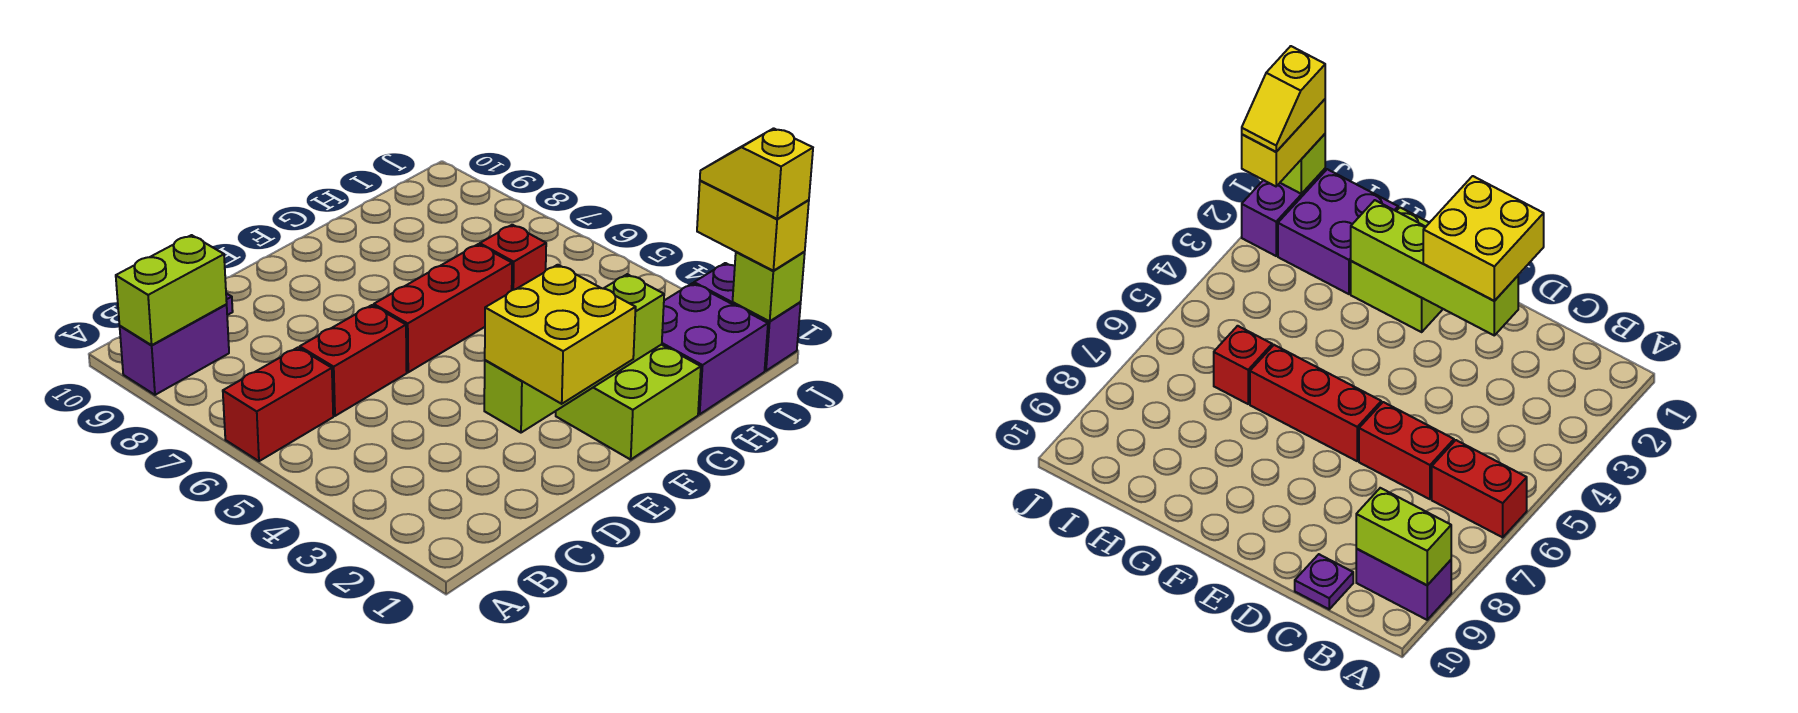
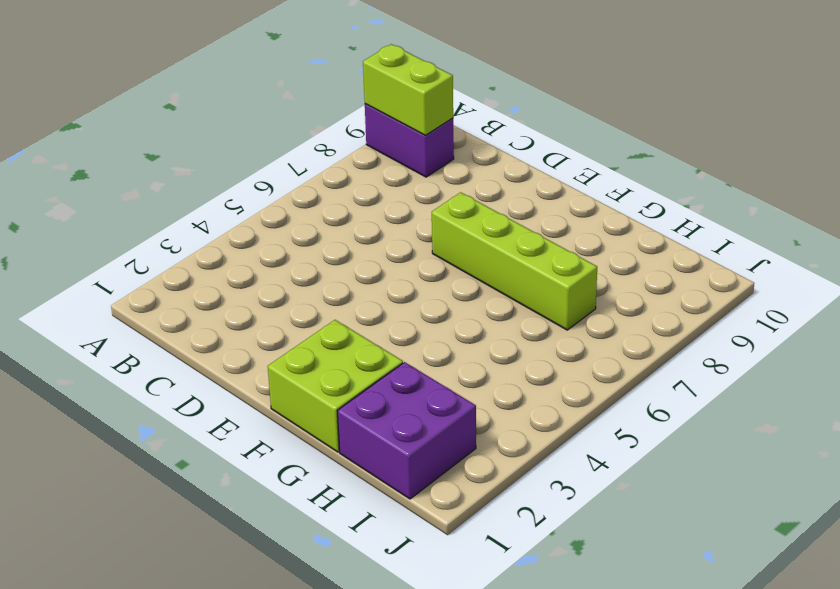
lime 1x4 brick [432,192,597,330] -> lime 1x4 brick moved to [484,274,664,433]
none -> red 1x2 brick [223,348,333,461]
none -> red 1x2 brick [300,305,407,416]
none -> purple 1x1 plate [1295,554,1353,609]

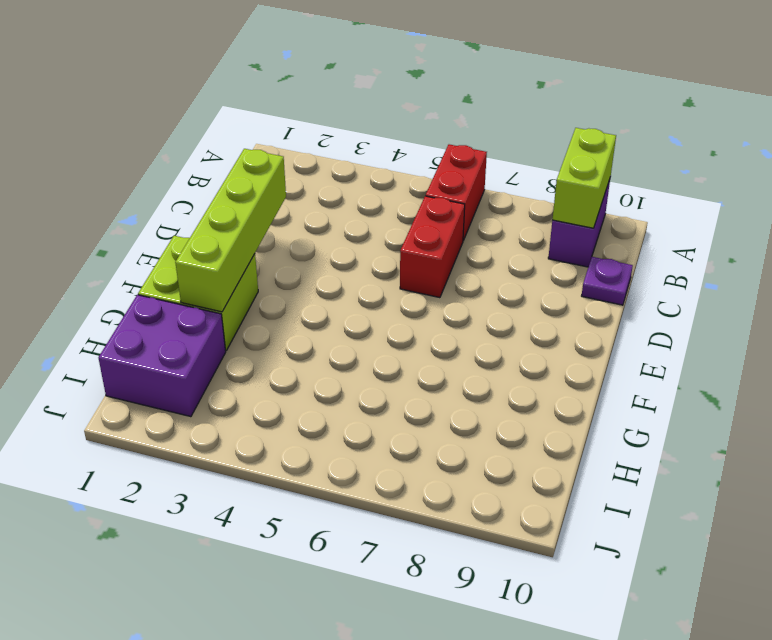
none -> red 1x3 brick [374,244,512,372]
none -> red 1x1 brick [480,225,546,290]
none -> purple 1x2 brick [694,263,801,371]

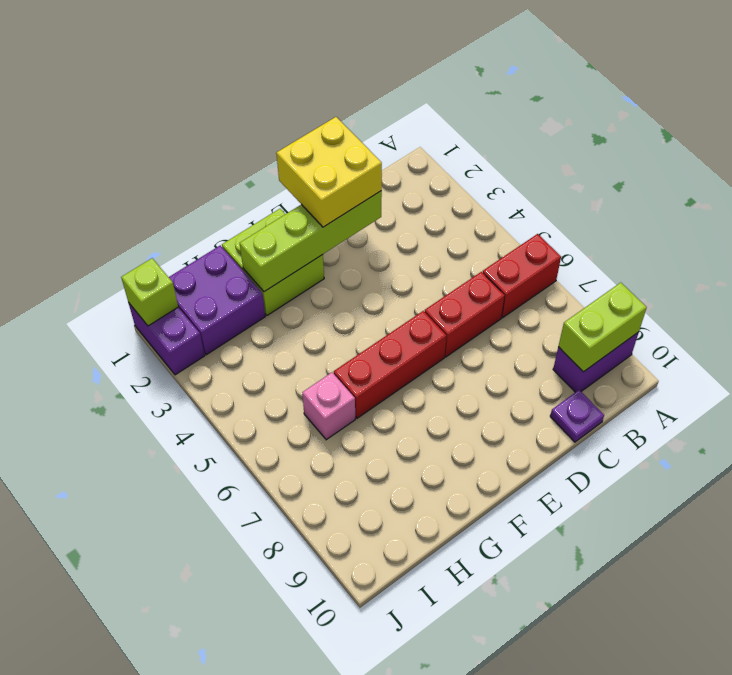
pink 1x1 brick [302,372,355,440] -> red 1x1 brick [480,225,546,290]
none -> yellow 1x2 brick [697,181,809,271]
none -> yellow 1x2 slope [700,128,813,219]

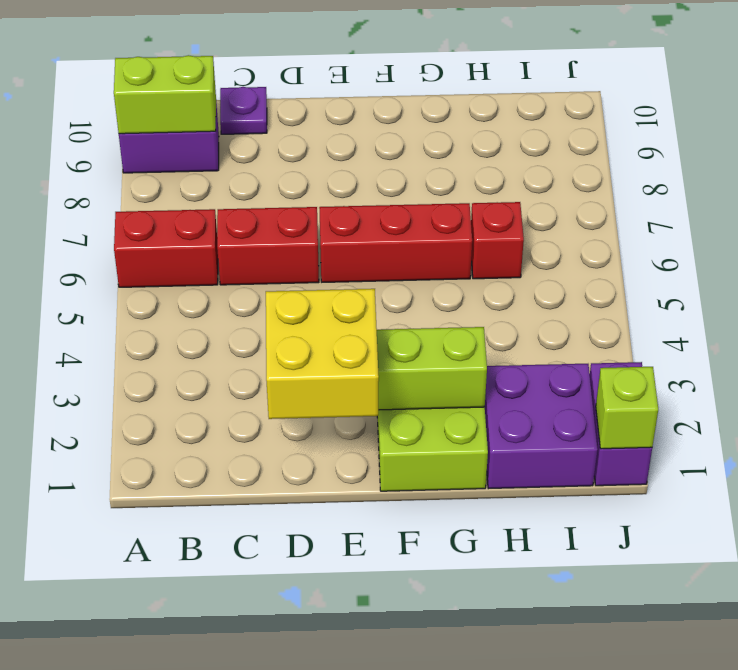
none -> yellow 1x2 brick [697,181,809,271]
none -> yellow 1x2 slope [700,128,813,219]

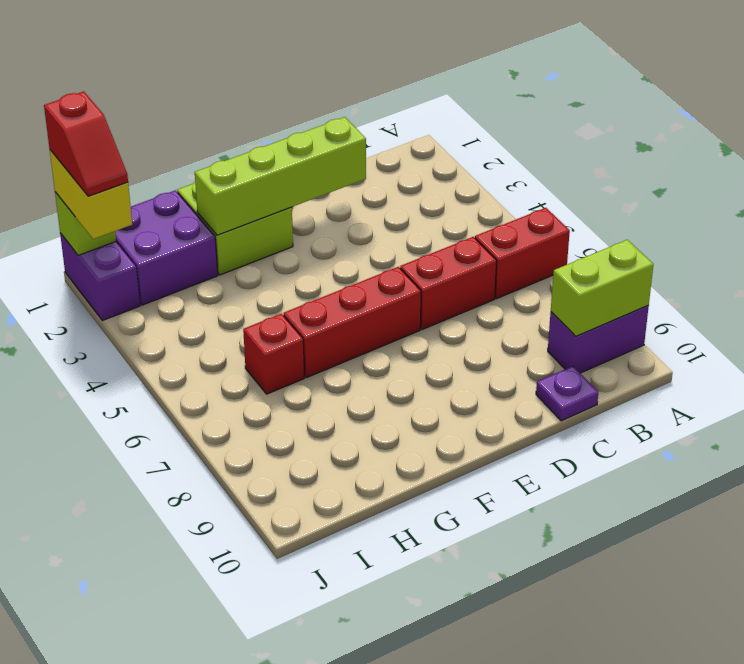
red 1x2 slope [44,91,128,196] -> yellow 1x2 slope [700,128,813,219]
none -> yellow 2x2 brick [485,265,636,404]

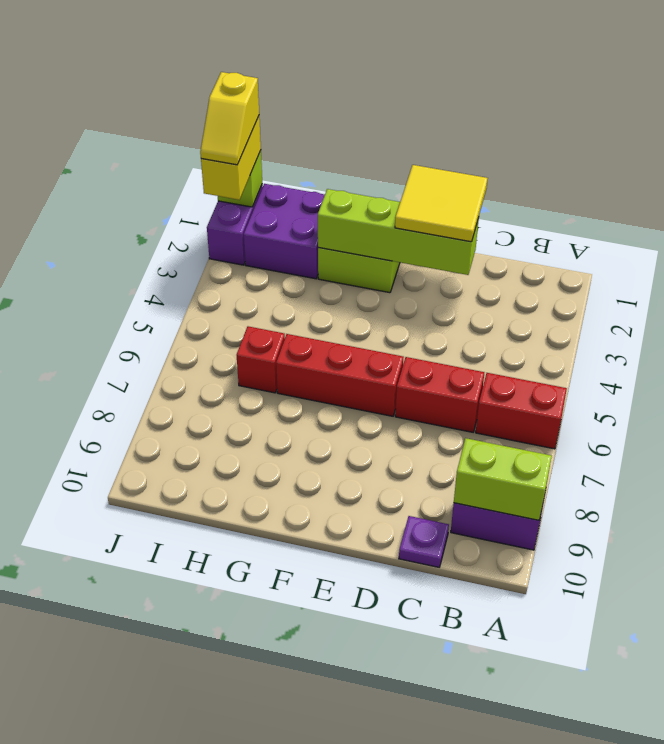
yellow 2x2 tile [395,165,487,242] -> yellow 2x2 brick [485,265,636,404]

